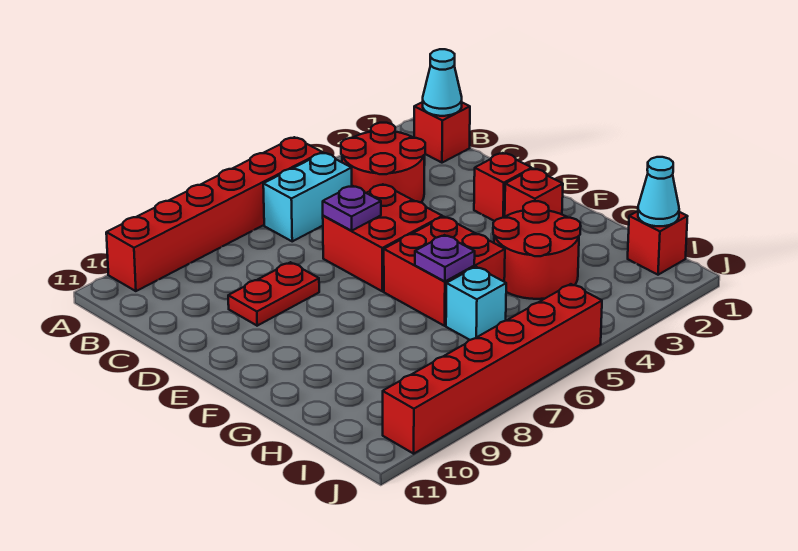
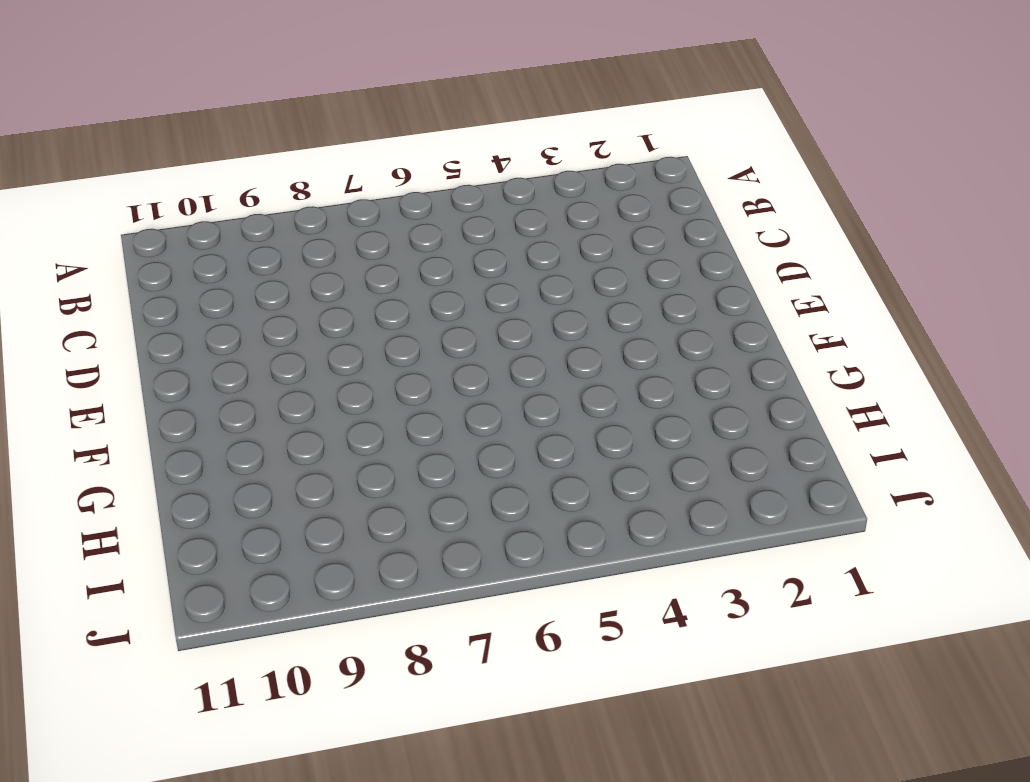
none -> red 1x6 brick [106,137,322,291]
none -> red 1x1 brick [414,102,470,163]
none -> red 2x2 round brick [341,123,425,202]

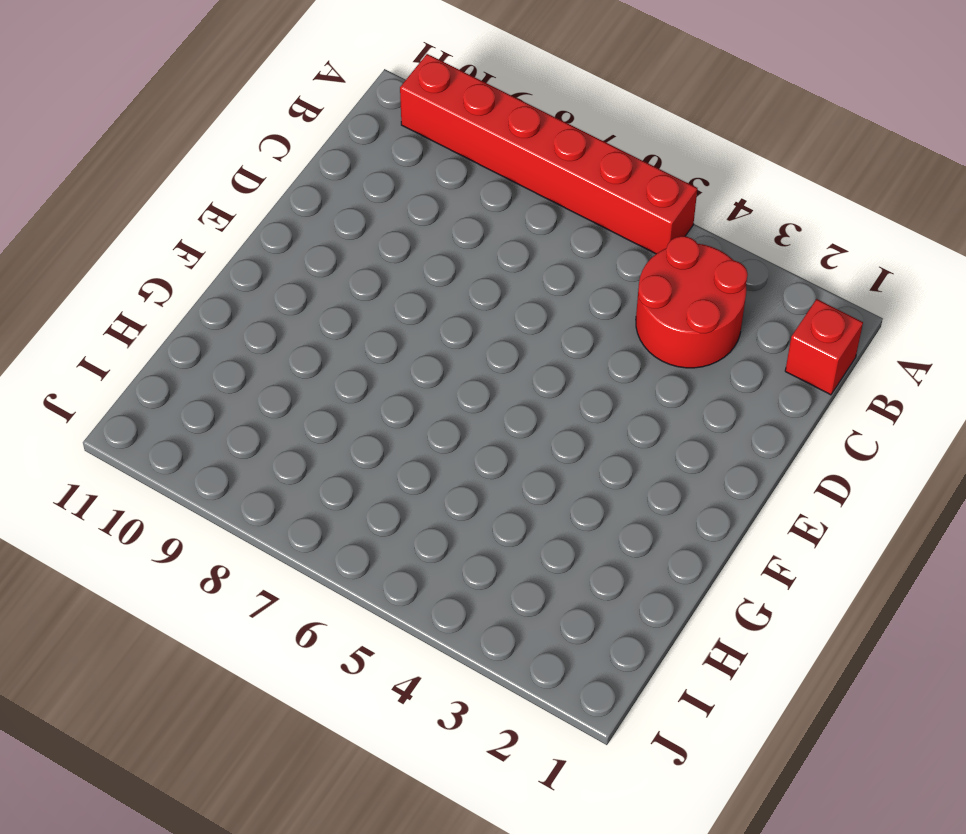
none -> cyan 1x2 brick [263,153,352,241]
none -> red 2x2 brick [323,184,442,291]
none -> red 1x2 plate [228,262,319,326]

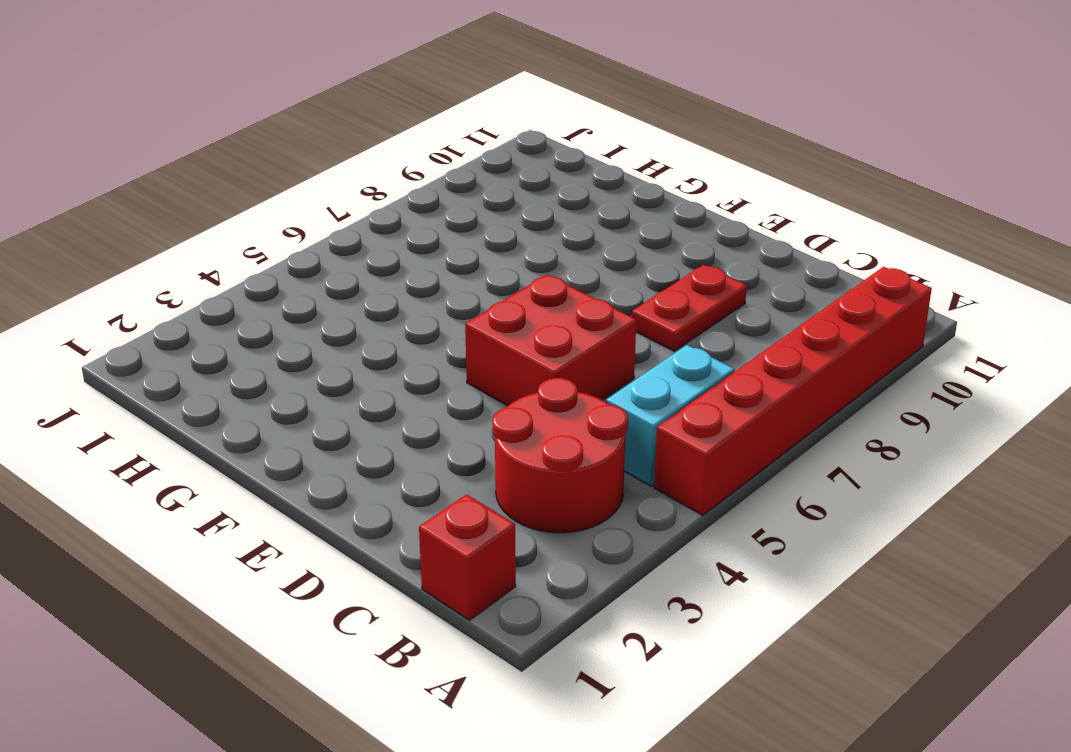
none -> red 1x1 brick [474,153,532,221]
none -> red 1x1 brick [505,169,563,216]
none -> red 2x2 brick [384,217,505,326]

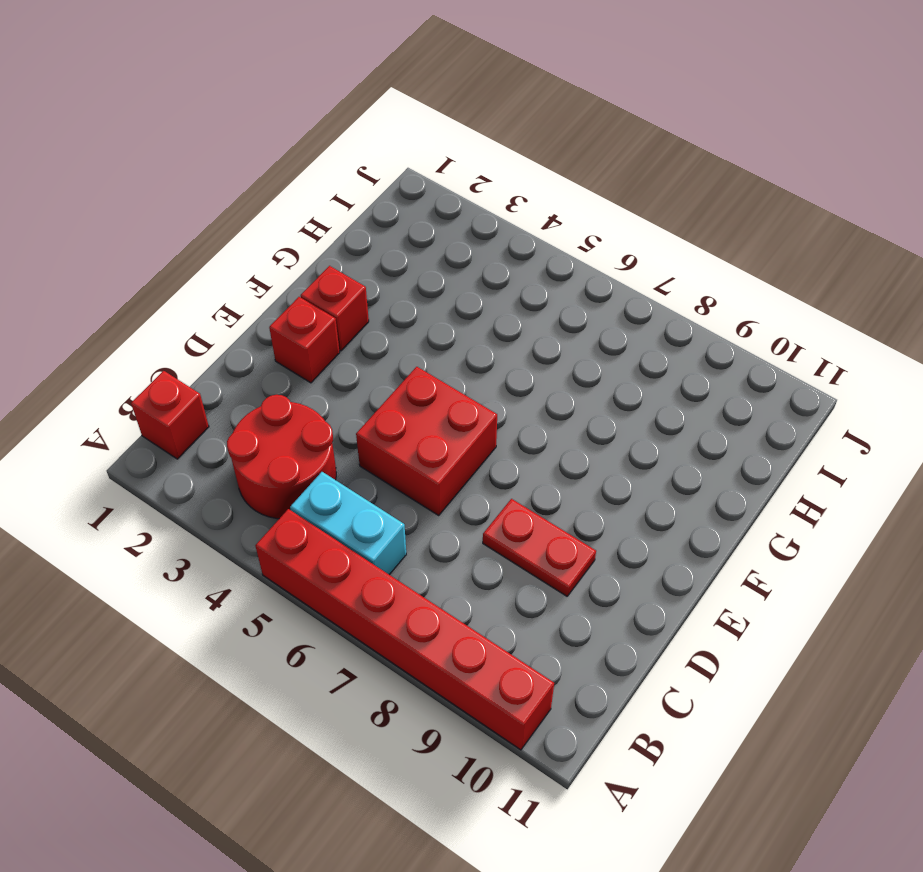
none -> red 2x2 brick [384,217,505,326]
none -> red 2x2 round brick [493,201,580,299]
none -> cyan 1x1 brick [446,267,506,340]

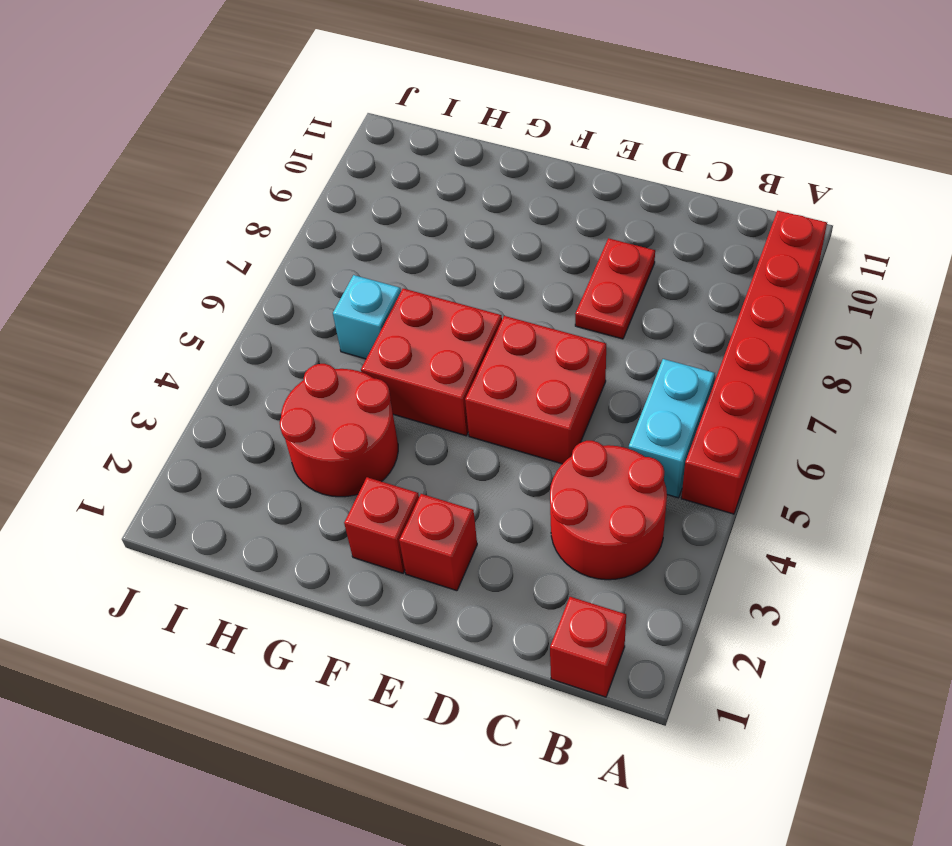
none -> red 1x1 brick [628,211,688,275]
none -> red 1x6 brick [383,284,602,454]
none -> cyan 1x1 cone [423,49,462,116]

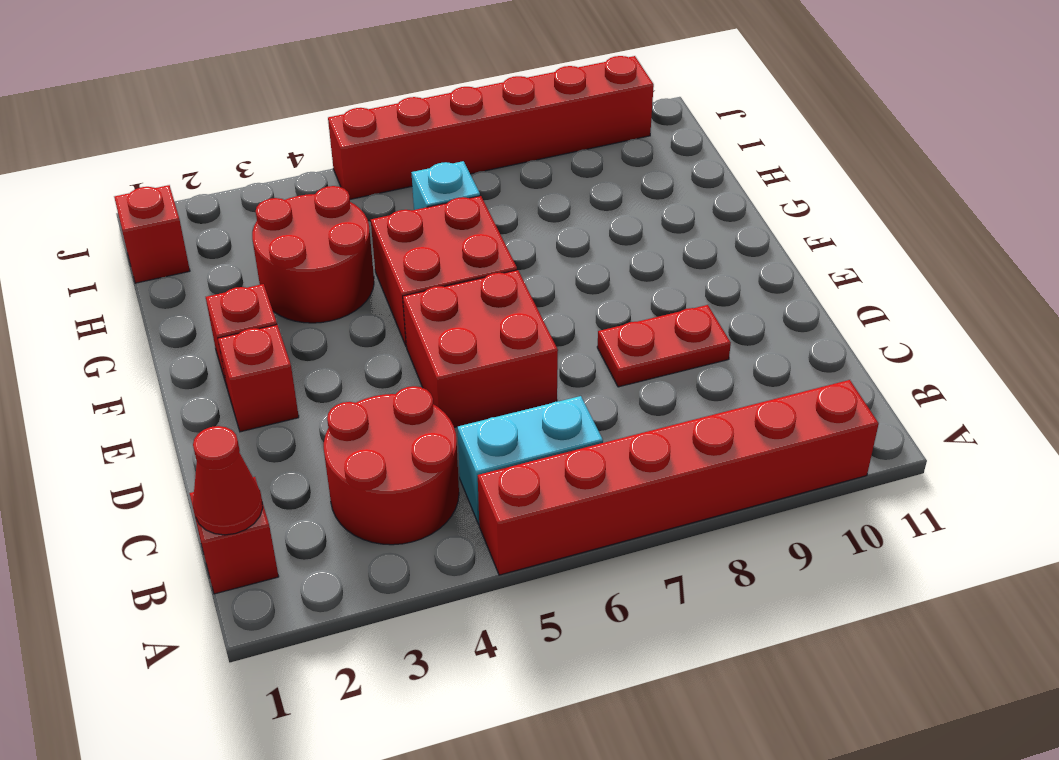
red 1x1 cone [193,426,263,535] -> cyan 1x1 cone [423,49,462,116]
none -> purple 1x1 plate [323,186,381,231]
none -> purple 1x1 plate [415,235,475,282]
none -> cyan 1x1 cone [638,157,679,226]

